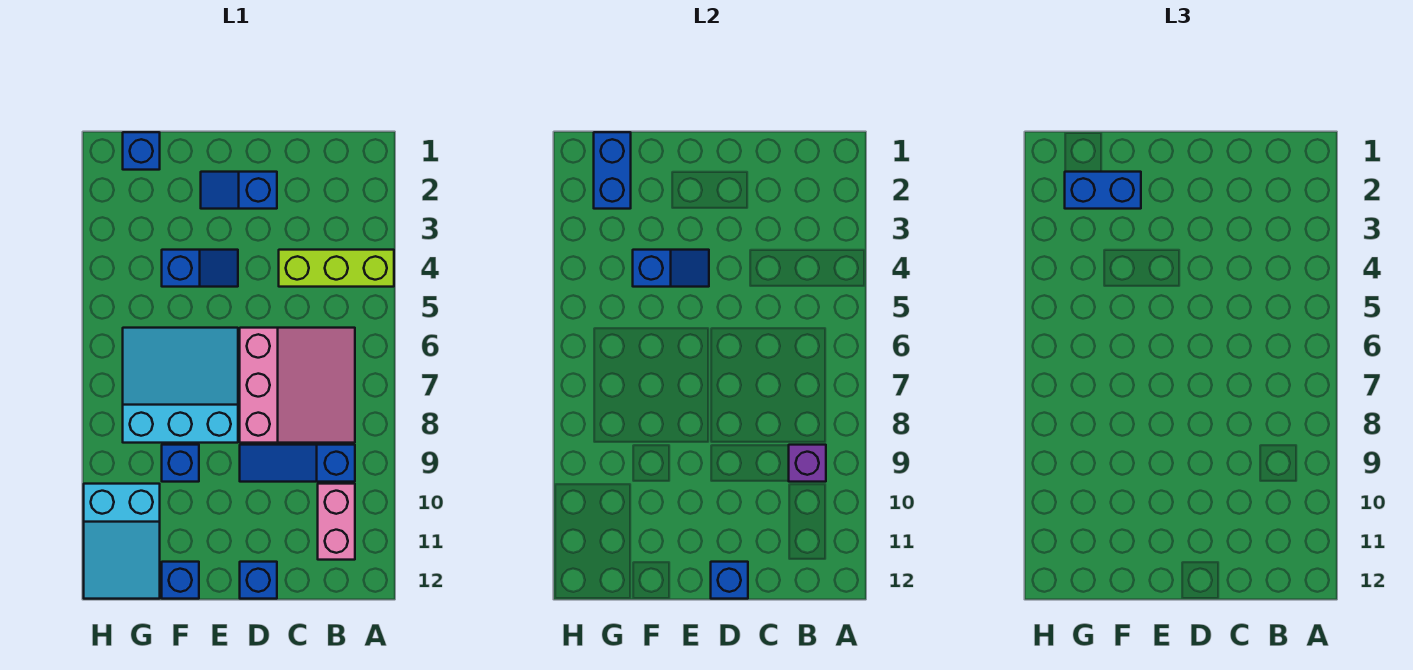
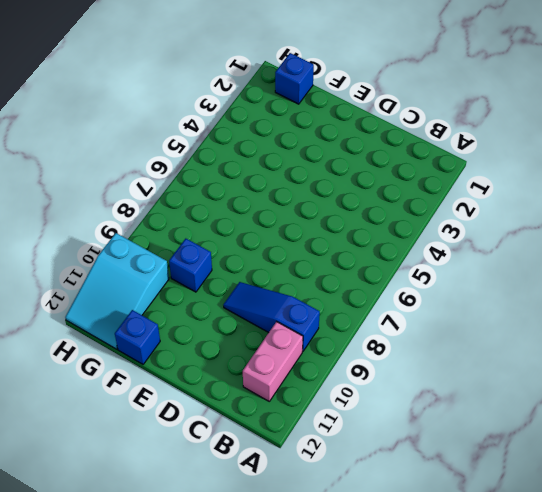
none -> lime 1x3 brick [279,250,394,287]
none -> pink 3x3 slope [240,328,355,443]
none -> blue 1x2 slope [201,172,277,209]

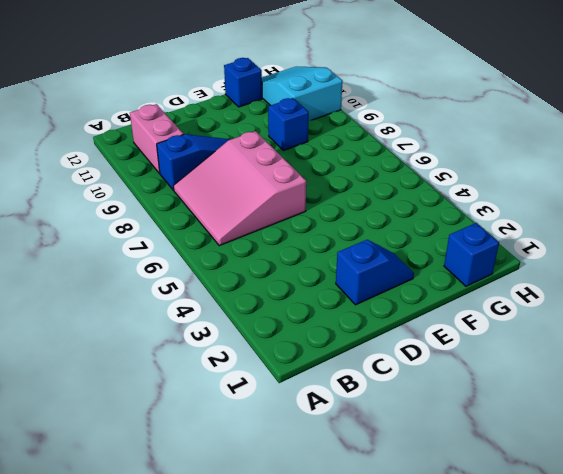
none -> lime 1x3 brick [279,250,394,287]
none -> blue 1x1 brick [240,562,277,599]
none -> blue 1x2 slope [162,250,238,287]

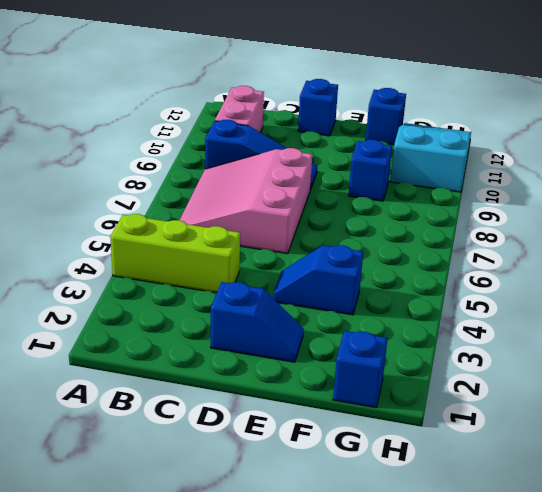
none -> cyan 3x3 slope [123,328,238,443]
none -> purple 1x1 brick [789,445,826,482]
none -> blue 1x1 brick [711,562,748,599]

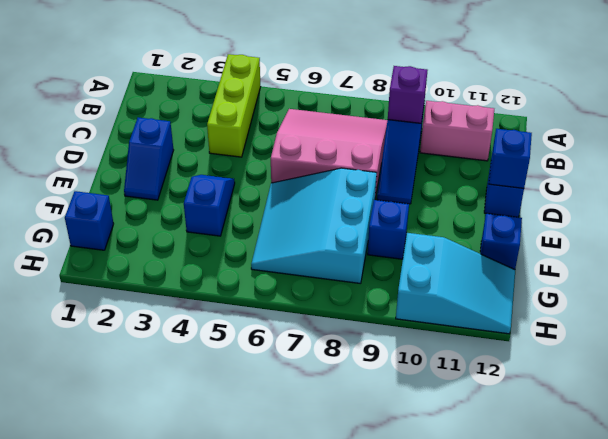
none -> blue 1x2 slope [633,250,709,287]
none -> blue 1x2 brick [594,132,631,209]
none -> blue 1x2 brick [1065,172,1141,209]

